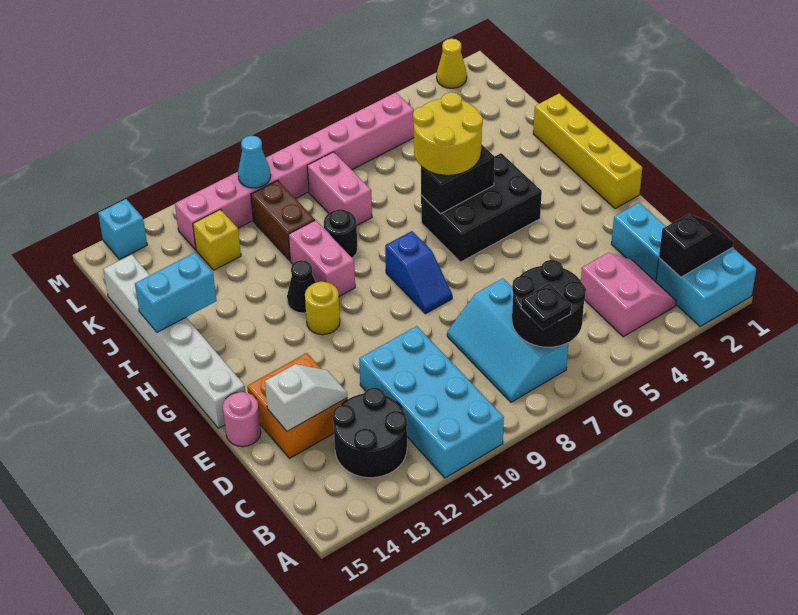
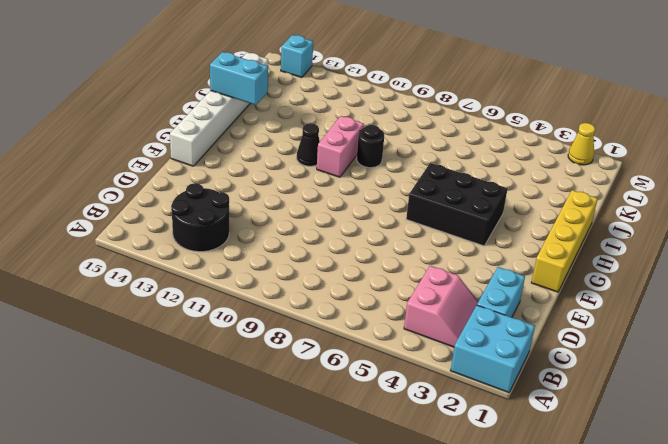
none -> cyan 2x4 brick [359,326,504,478]
none -> cyan 2x3 slope [447,278,568,402]
none -> orange 2x2 brick [247,353,348,458]
none -> pink 1x1 round brick [223,392,261,447]

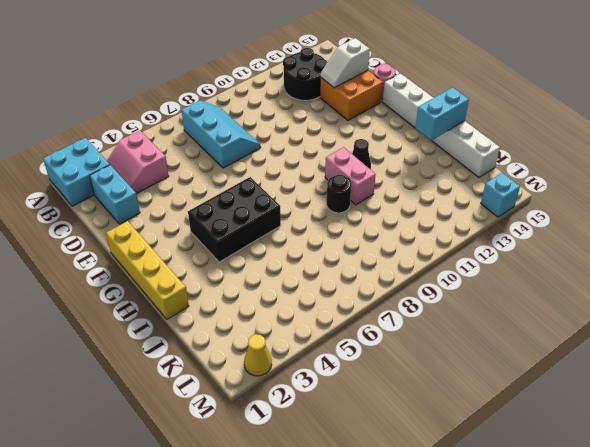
none -> cyan 2x4 brick [359,326,504,478]
none -> blue 1x2 slope [385,231,452,314]
none -> yellow 1x1 round brick [305,281,340,335]
none -> pink 1x2 brick [307,152,372,225]

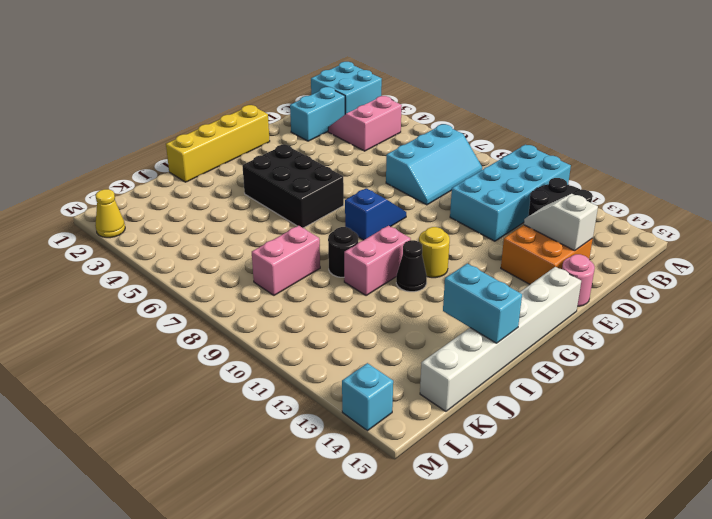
none -> brown 1x2 brick [251,180,315,261]
none -> yellow 1x1 brick [193,210,241,270]
none -> pink 1x8 brick [175,93,414,250]
none -> black 1x2 slope [659,214,734,277]

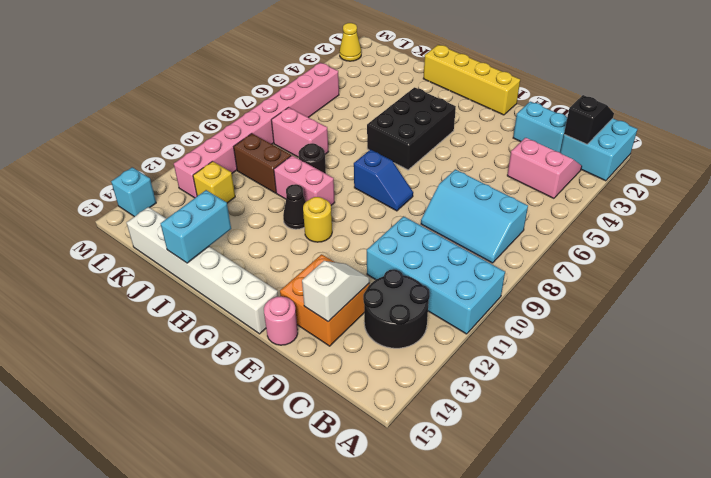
none -> black 2x2 round brick [512,260,586,347]
none -> black 1x2 brick [421,144,495,214]
none -> cyan 1x1 cone [238,136,271,188]
none -> black 1x1 plate [521,283,571,330]

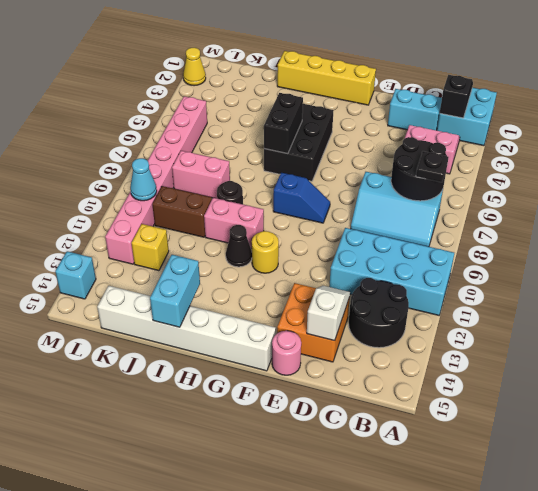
none -> yellow 2x2 round brick [413,92,483,175]

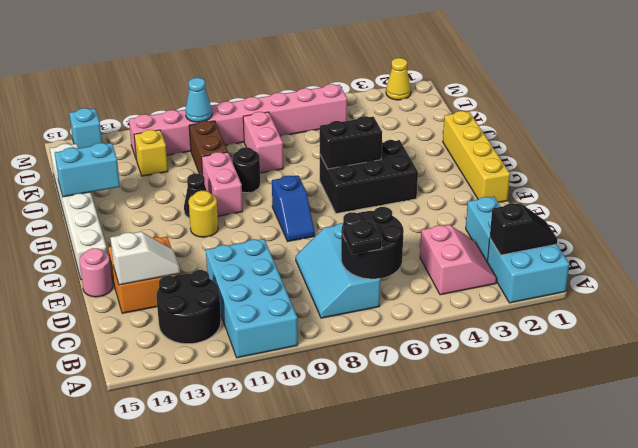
none -> yellow 2x2 round brick [413,92,483,175]

